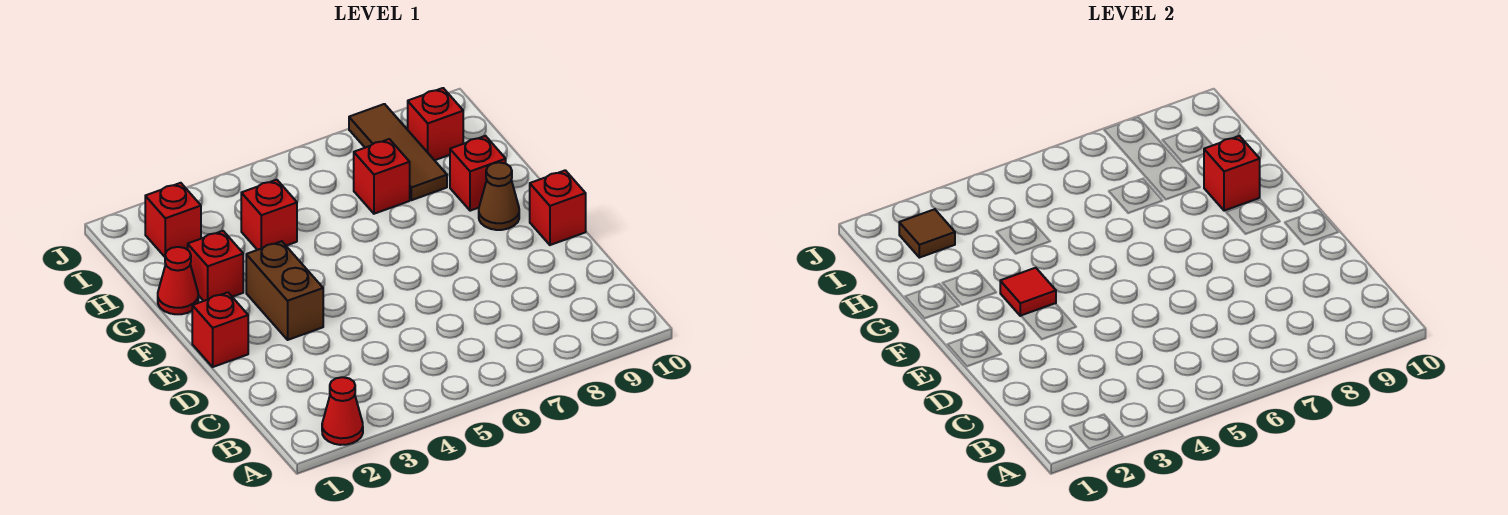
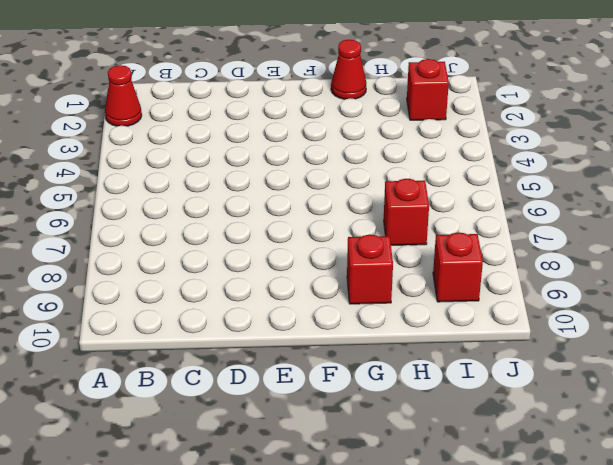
none -> red 1x1 brick [192,292,248,367]
none -> brown 1x2 brick [246,241,323,340]
none -> red 1x1 brick [530,170,586,245]

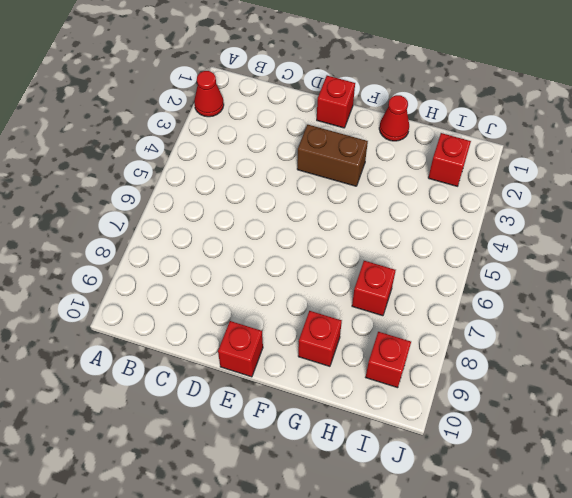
none -> brown 1x1 cone [479,162,519,230]
none -> red 1x1 brick [188,231,243,301]
none -> red 1x1 brick [241,180,297,250]

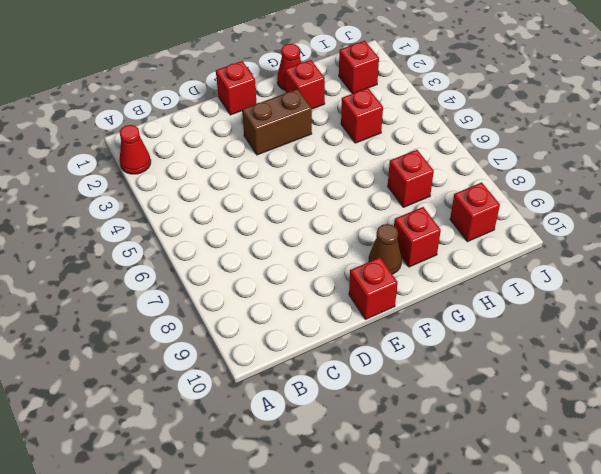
none -> brown 1x3 tile [349,104,447,200]
none -> red 1x1 tile [1000,268,1056,316]
none -> red 1x1 brick [1204,136,1260,211]

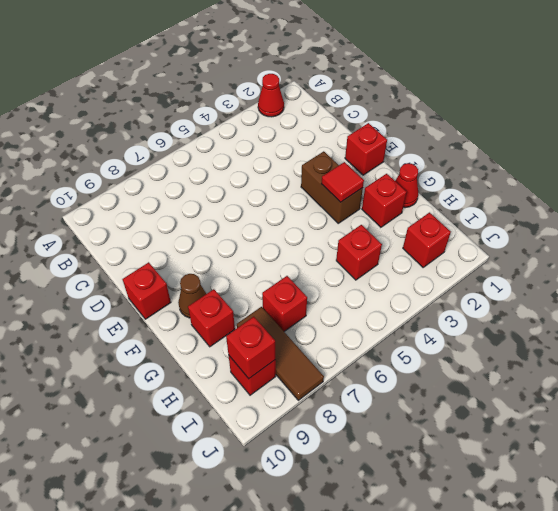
red 1x1 brick [226,317,275,379] -> red 1x1 brick moved to [1204,136,1260,211]
none -> brown 1x1 tile [899,209,955,258]

